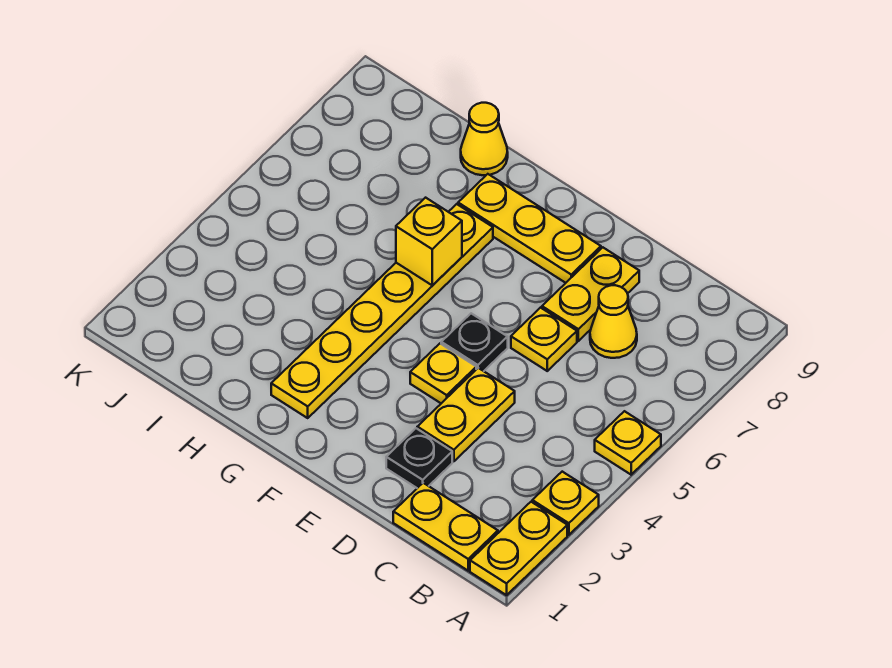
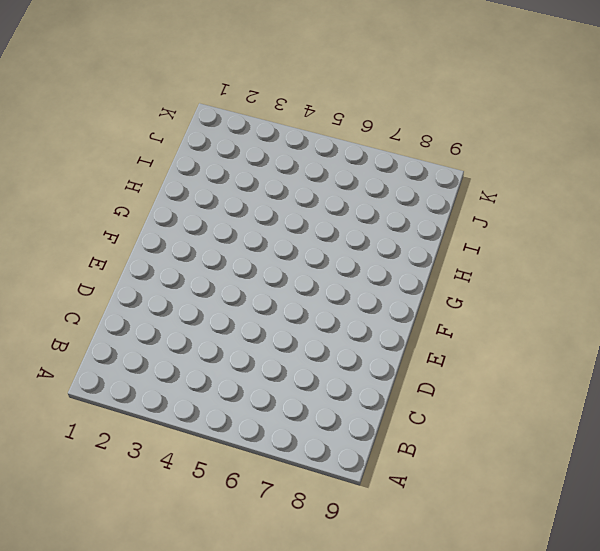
none -> yellow 1x2 plate [470,502,567,595]
none -> yellow 1x1 plate [532,472,599,535]
none -> yellow 1x1 plate [595,411,661,475]

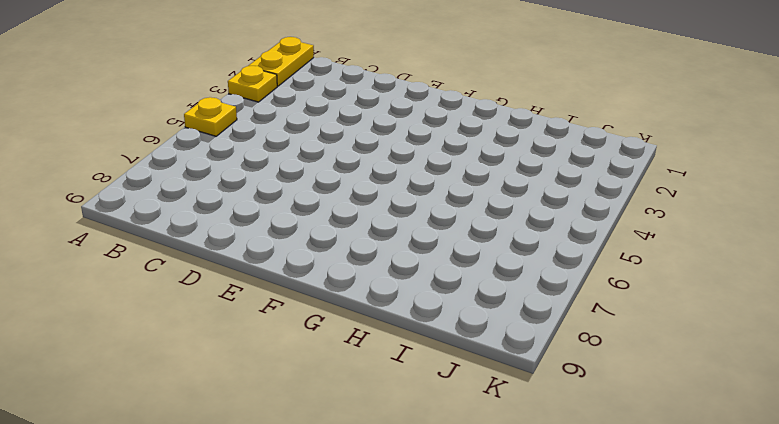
none -> yellow 1x2 plate [393,483,498,571]
none -> yellow 1x1 cone [590,285,637,358]
none -> black 1x1 plate [386,428,452,488]

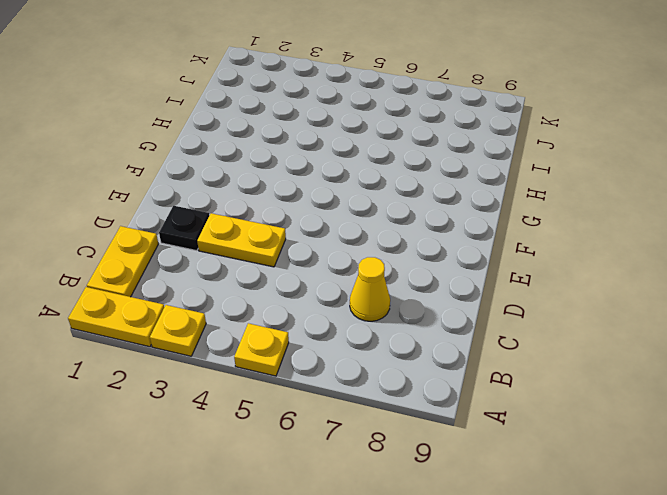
none -> yellow 1x1 plate [511,308,577,371]
none -> yellow 1x2 plate [542,247,639,341]
none -> yellow 1x1 plate [410,344,476,403]

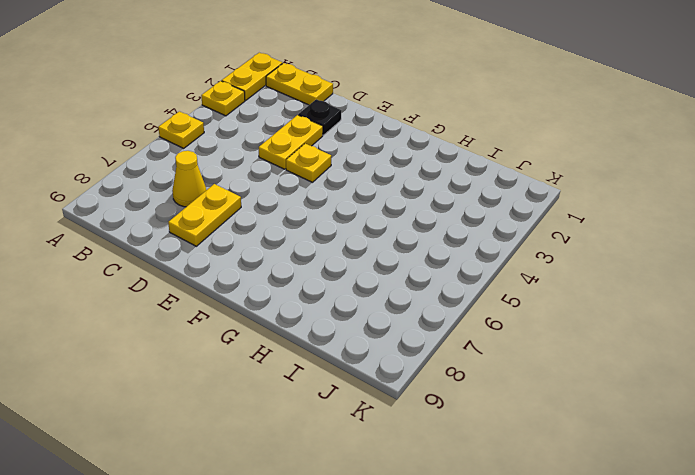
none -> yellow 1x1 plate [511,308,577,371]
none -> black 1x1 plate [441,313,508,371]
none -> yellow 1x3 plate [458,174,601,283]

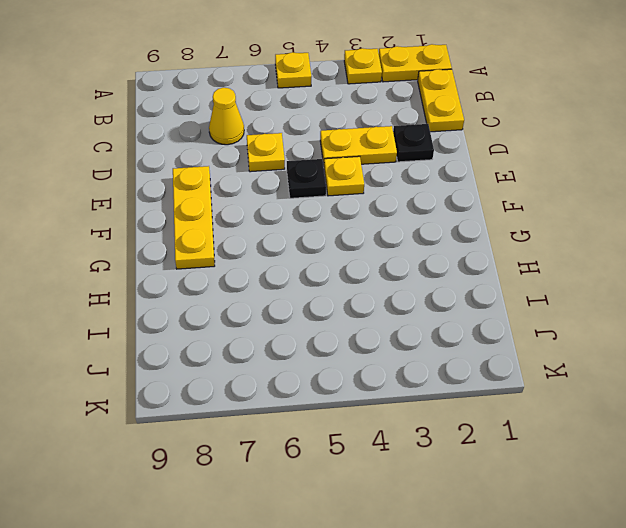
none -> yellow 1x2 plate [542,247,639,341]
none -> yellow 1x6 plate [271,204,493,418]
none -> yellow 1x1 cone [461,103,508,175]

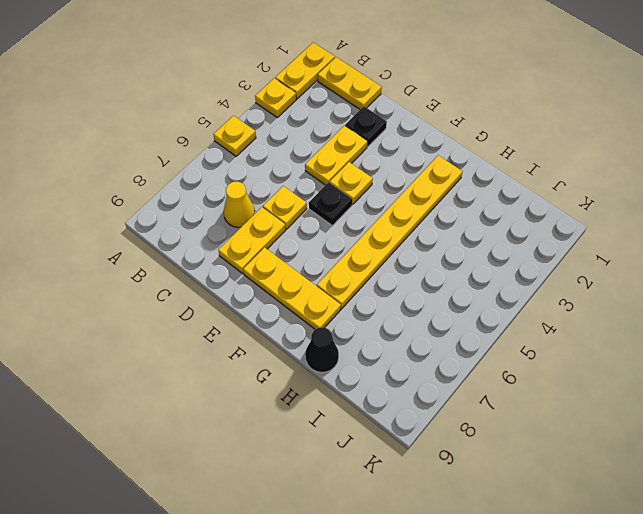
black 1x1 cone [305,327,339,372] -> yellow 1x1 cone [461,103,508,175]
none -> yellow 1x1 brick [396,198,462,286]

